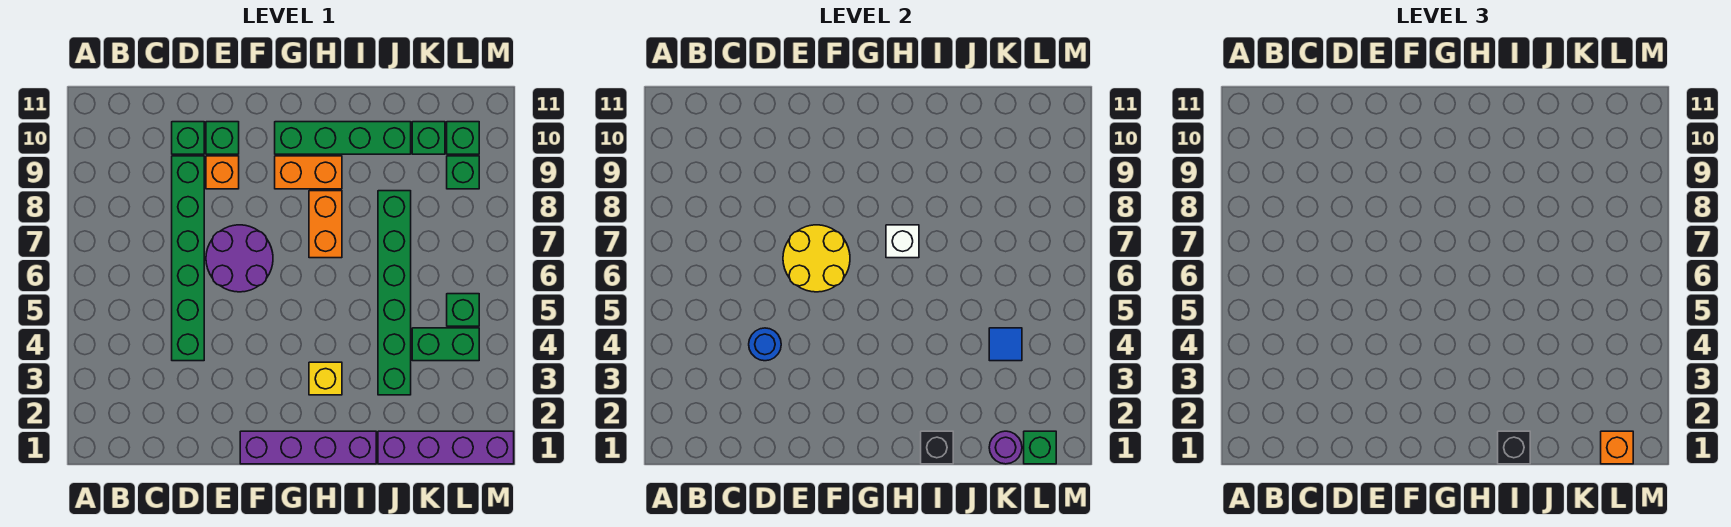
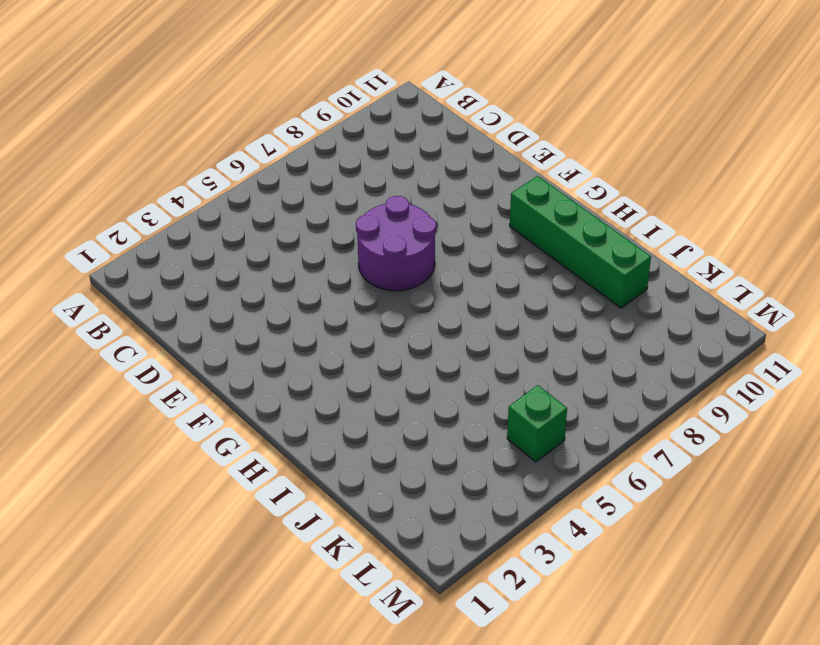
none -> green 1x6 brick [172,156,204,361]
none -> green 1x1 brick [172,122,204,154]
none -> orange 1x1 brick [206,156,239,189]

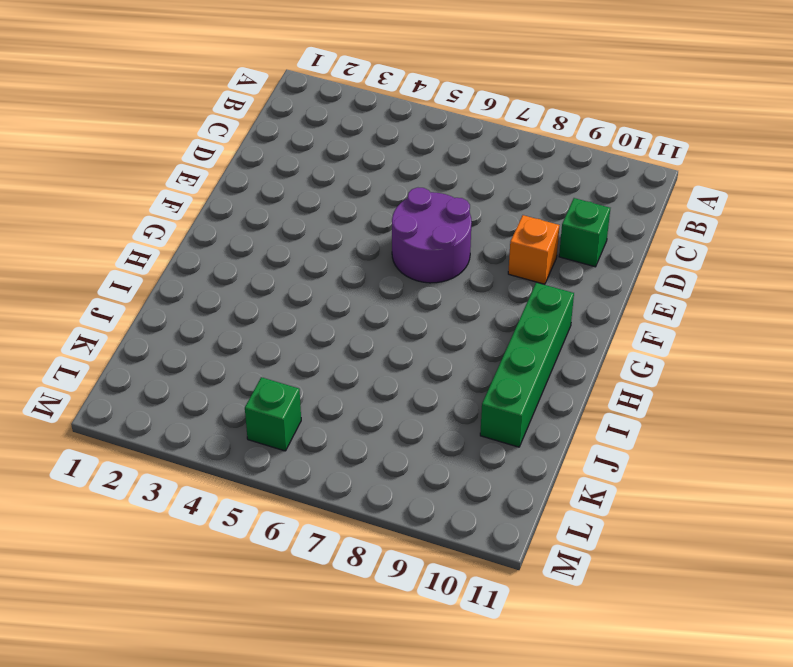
none -> green 1x6 brick [172,156,204,361]
none -> green 1x1 brick [206,122,239,154]
none -> purple 1x4 brick [240,431,376,464]

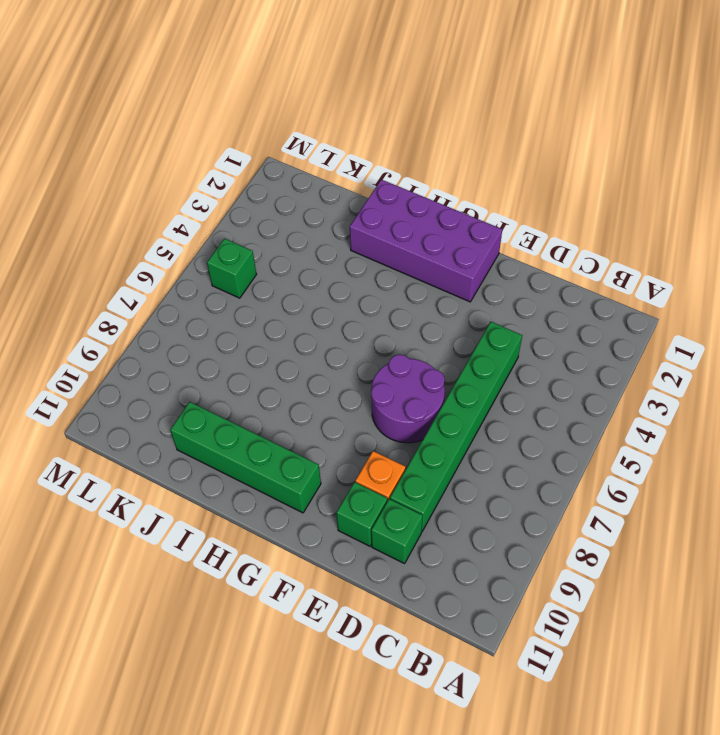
purple 2x4 brick [350,180,502,302] -> purple 1x4 brick [240,431,376,464]
none -> orange 1x2 brick [275,156,342,189]
none -> yellow 1x1 brick [309,362,342,395]
none -> orange 1x2 brick [309,191,342,258]

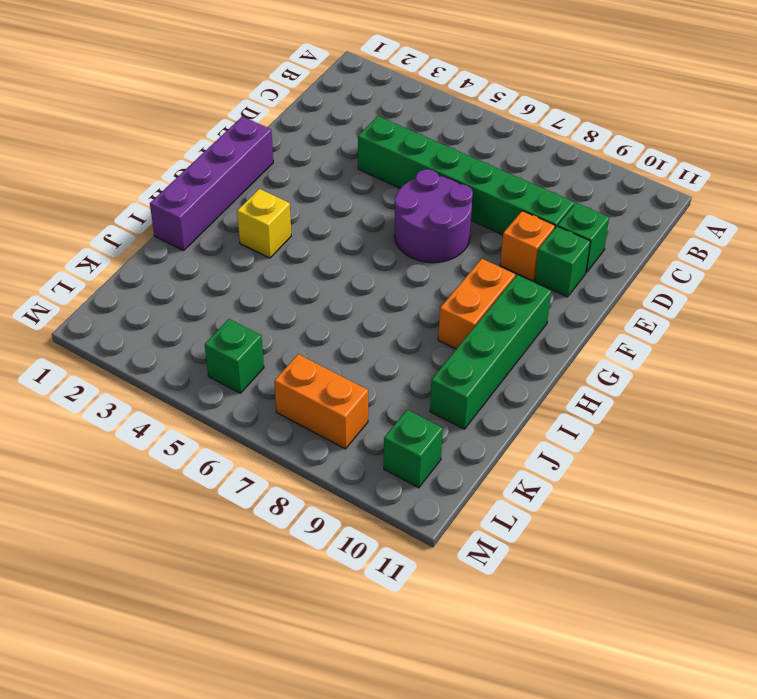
orange 1x2 brick [274,354,368,449] -> orange 1x2 brick moved to [309,191,342,258]
none -> purple 1x4 brick [378,431,514,464]
none -> green 1x6 brick [378,191,411,395]
none -> green 1x2 brick [412,328,479,361]

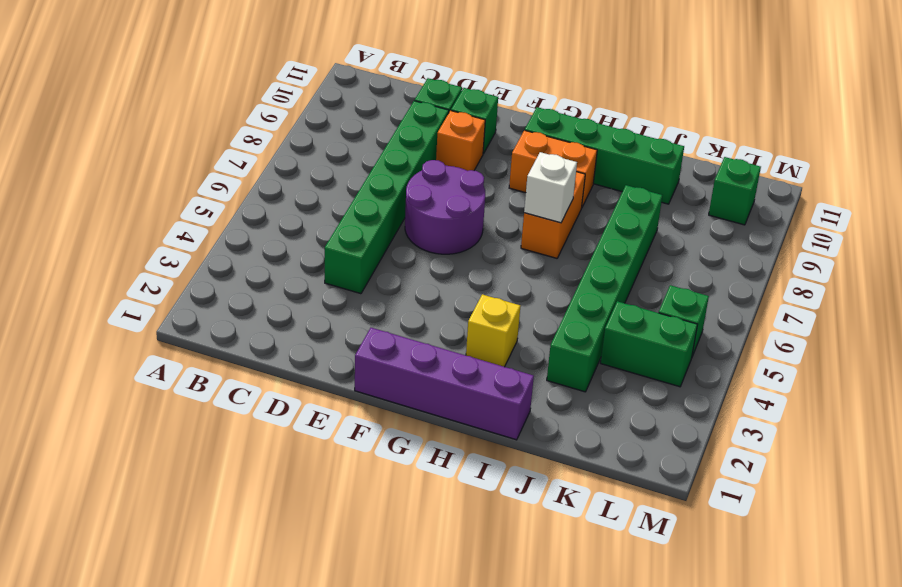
none -> purple 1x4 brick [378,431,514,464]
none -> green 1x1 brick [412,122,445,154]
none -> green 1x1 brick [447,156,479,189]

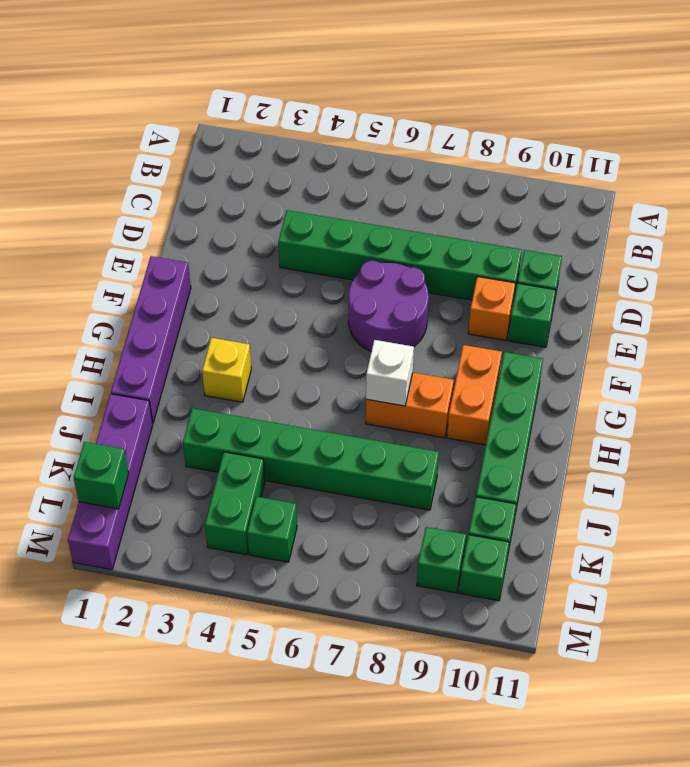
none -> blue 1x1 round brick [749,328,781,361]
none -> yellow 2x2 round brick [783,225,850,292]
none -> black 1x1 brick [921,431,953,464]

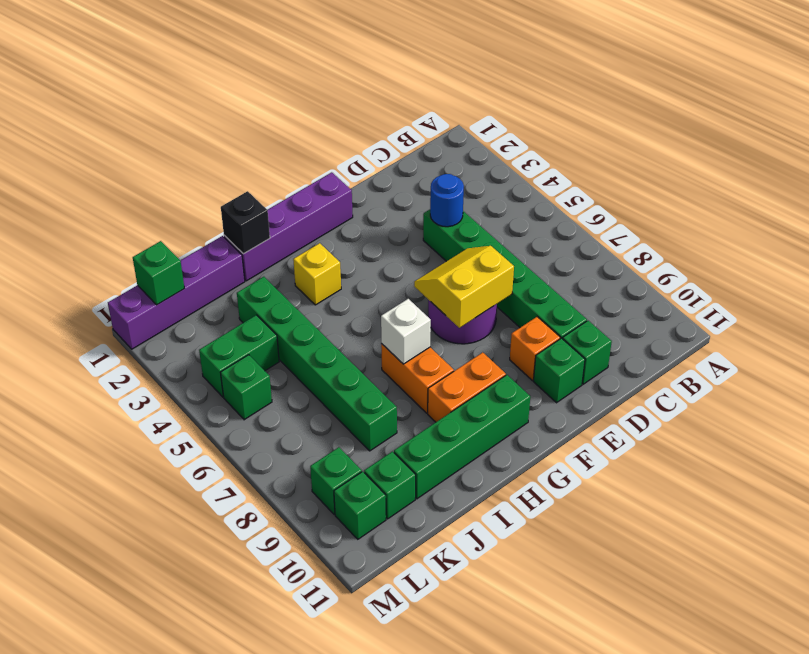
yellow 2x2 slope [414,246,514,328] -> yellow 2x2 round brick [783,225,850,292]
none -> purple 1x1 round brick [989,431,1022,464]
none -> blue 1x1 tile [989,328,1022,361]
none -> black 1x1 brick [1498,431,1530,464]

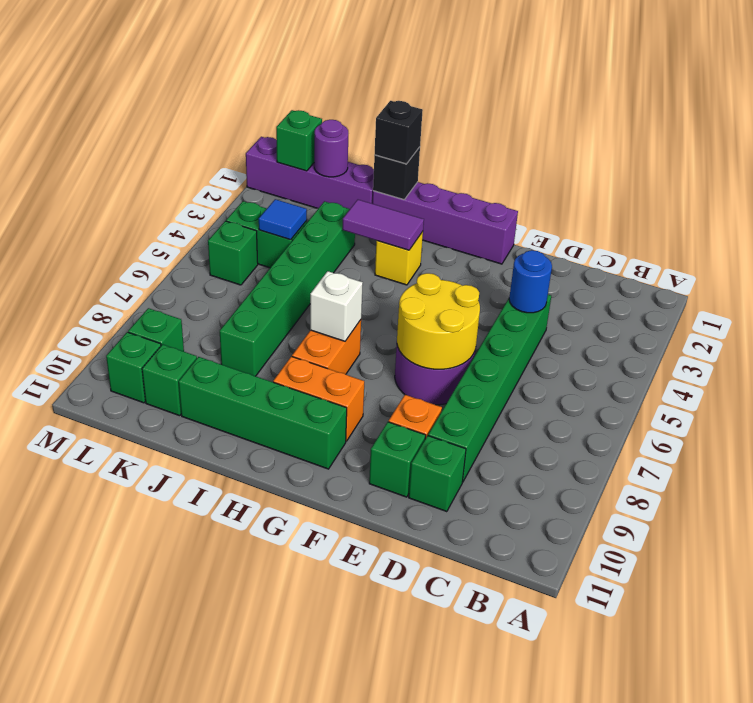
purple 1x2 tile [342,200,424,250] -> none
none -> orange 1x1 brick [1601,431,1633,464]

